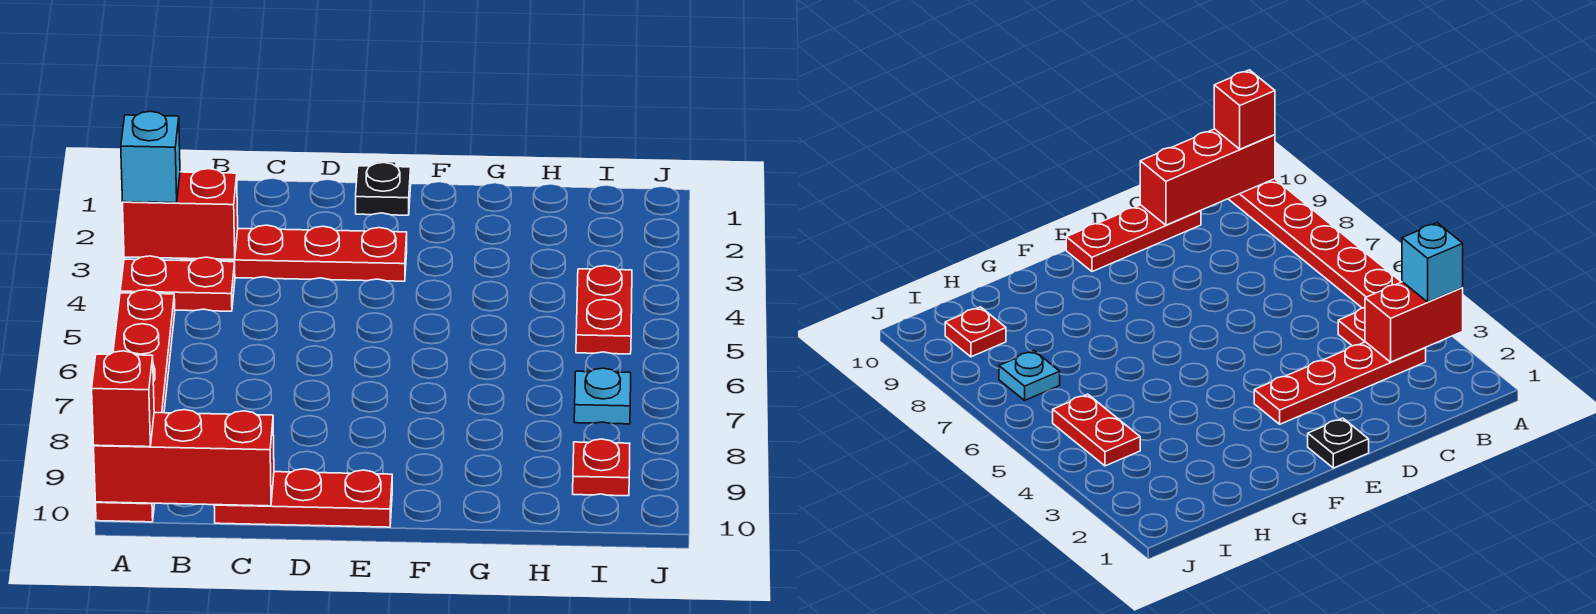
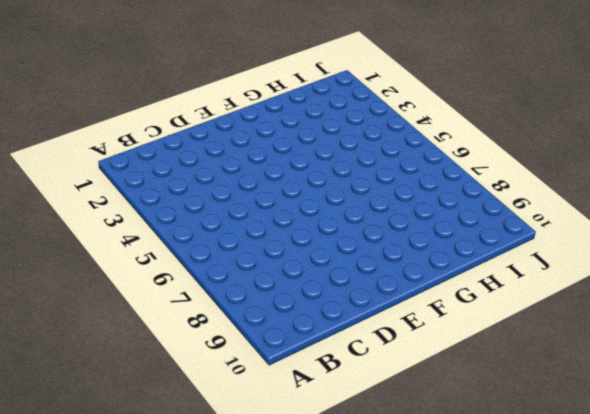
none -> red 1x2 plate [120,256,235,311]
none -> red 1x6 plate [96,290,175,522]
none -> red 1x4 plate [181,225,407,281]

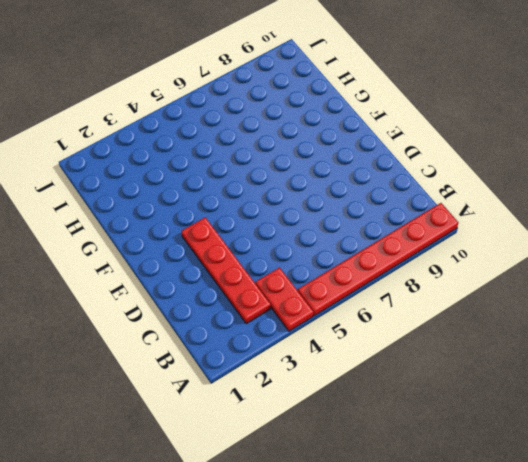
none -> red 1x3 plate [214,469,392,527]
none -> black 1x1 plate [356,162,411,215]
none -> red 1x2 plate [576,266,632,354]

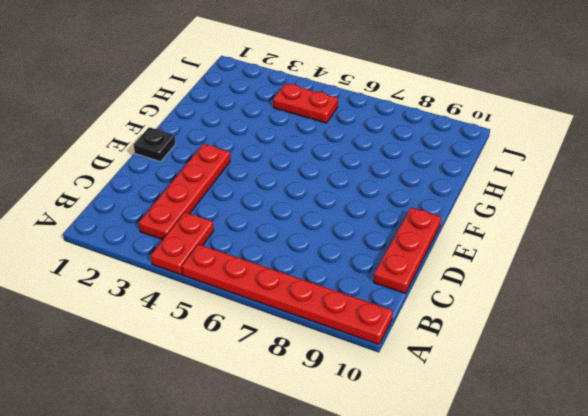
none -> cyan 1x1 plate [574,368,631,424]
none -> red 1x1 plate [573,439,630,496]
none -> red 1x2 brick [123,169,238,259]

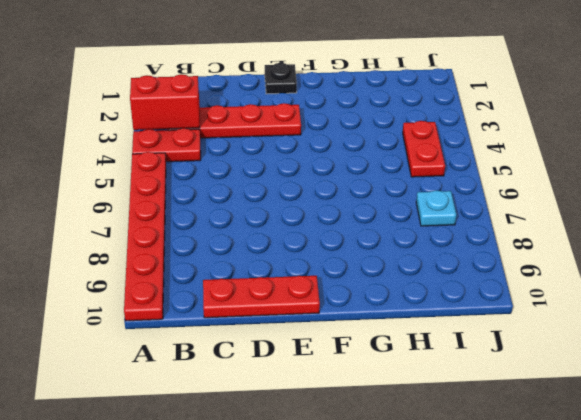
none -> red 1x1 plate [573,439,630,496]
none -> red 1x3 brick [94,410,274,506]
none -> cyan 1x1 brick [121,111,180,203]

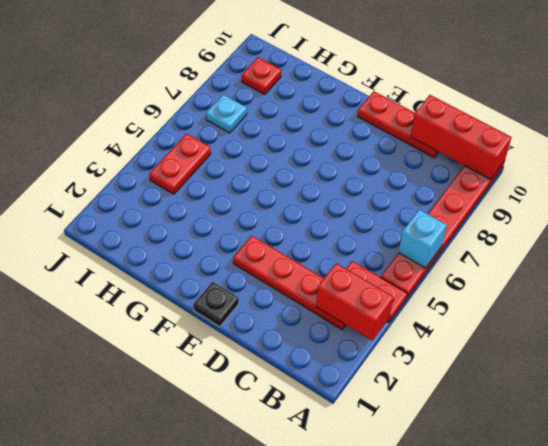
cyan 1x1 brick [399,210,447,268] -> cyan 1x1 brick moved to [121,111,180,203]
none -> red 1x1 brick [92,351,154,447]

